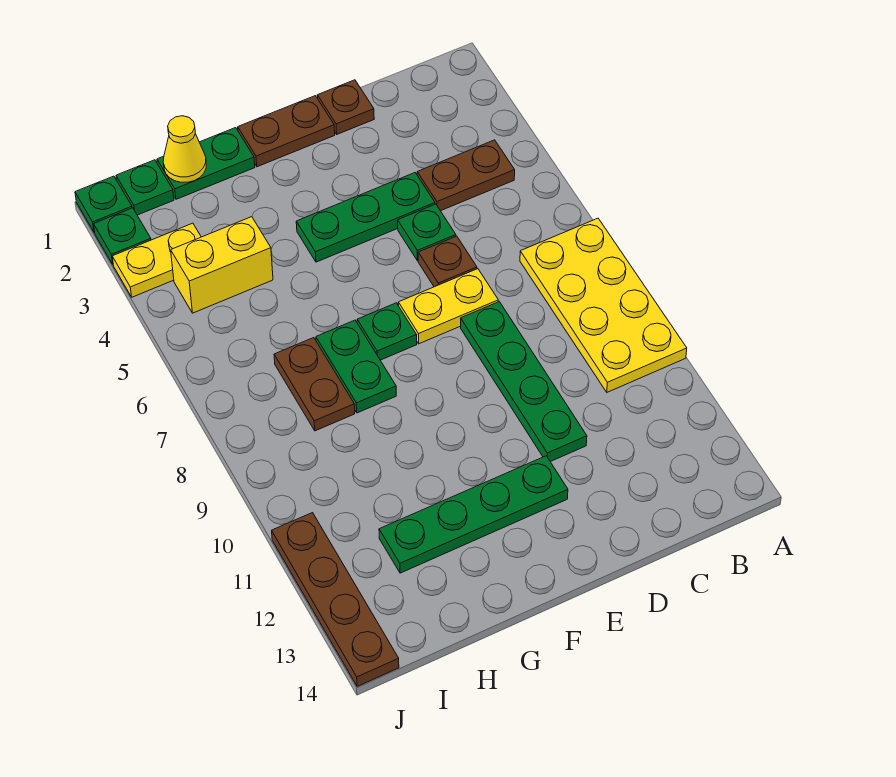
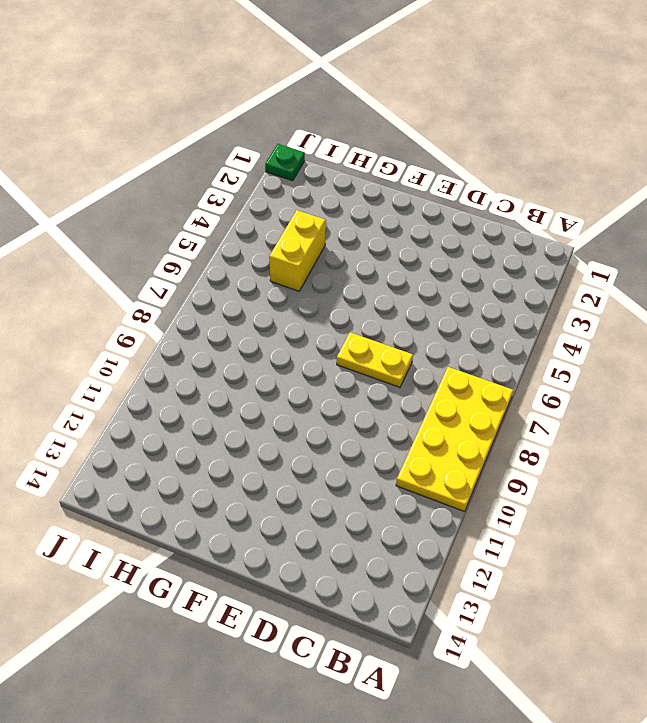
yellow 1x2 brick [269,210,326,291] -> yellow 1x2 brick turned to [171,217,273,313]
none -> brown 1x2 plate [417,140,515,211]
none -> brown 1x1 plate [317,80,374,134]
none -> green 1x3 plate [296,173,435,262]

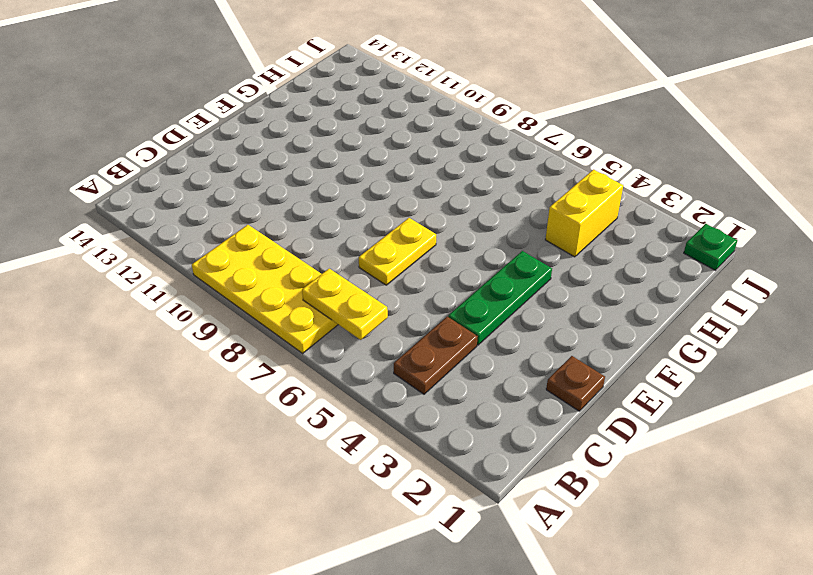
yellow 1x2 plate [302,269,388,340] -> yellow 1x2 plate turned to [112,223,201,297]
none -> green 1x1 plate [398,204,456,261]
none -> brown 1x1 plate [418,236,477,287]
none -> green 1x4 plate [461,302,587,462]

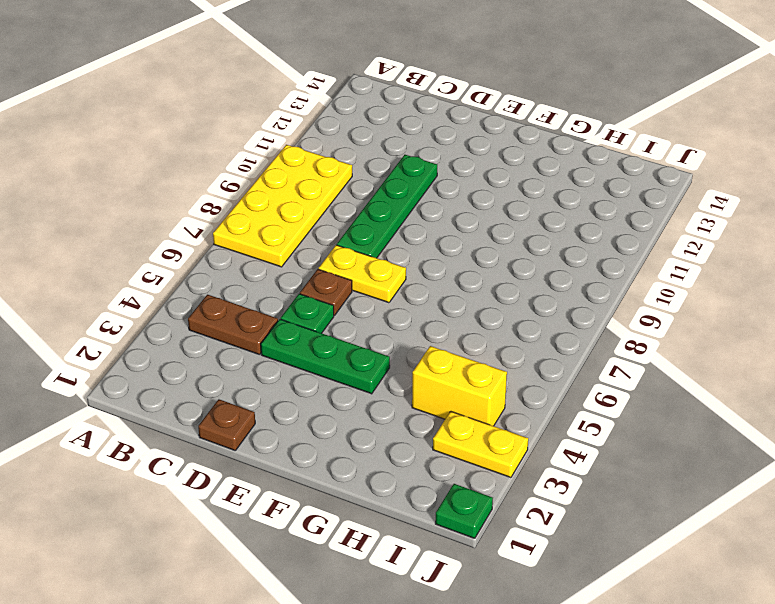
none -> brown 1x2 plate [238,96,335,167]
none -> green 1x4 plate [379,456,568,573]
none -> green 1x1 plate [357,303,417,360]

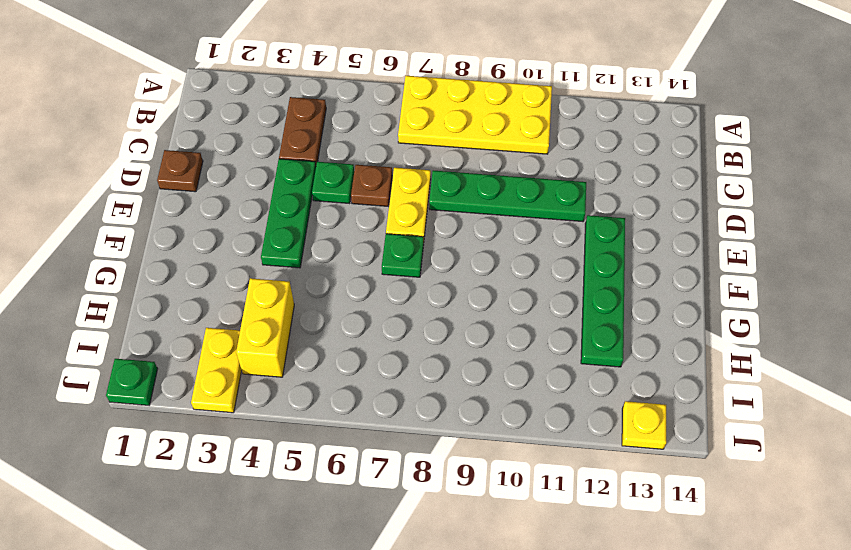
yellow 1x1 plate [622,401,666,449] -> brown 1x4 plate [272,513,399,686]
none -> brown 1x2 plate [238,96,335,167]
none -> green 1x2 plate [157,128,255,199]
none -> green 1x2 plate [316,320,396,413]

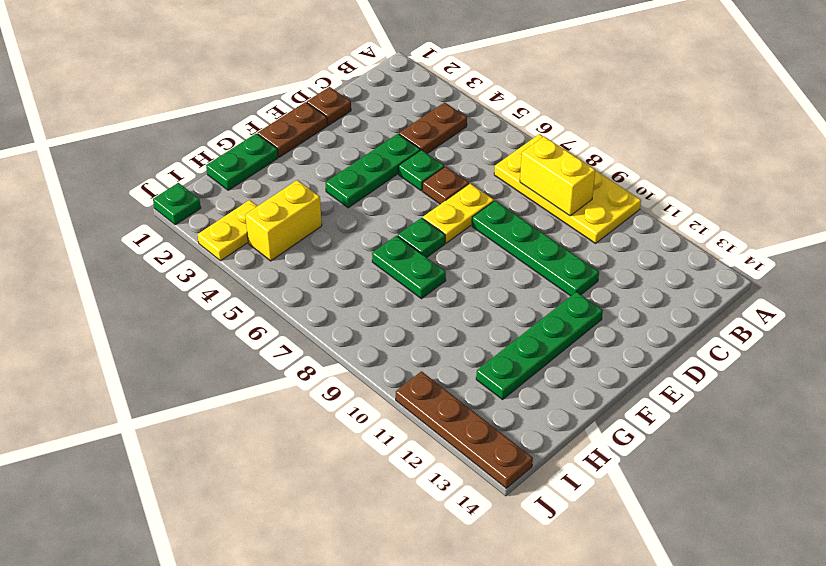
yellow 1x2 brick [520,137,595,216] -> none
none -> brown 1x2 plate [274,338,355,431]
none -> green 1x1 plate [116,160,174,215]
none -> green 1x1 plate [94,208,151,264]

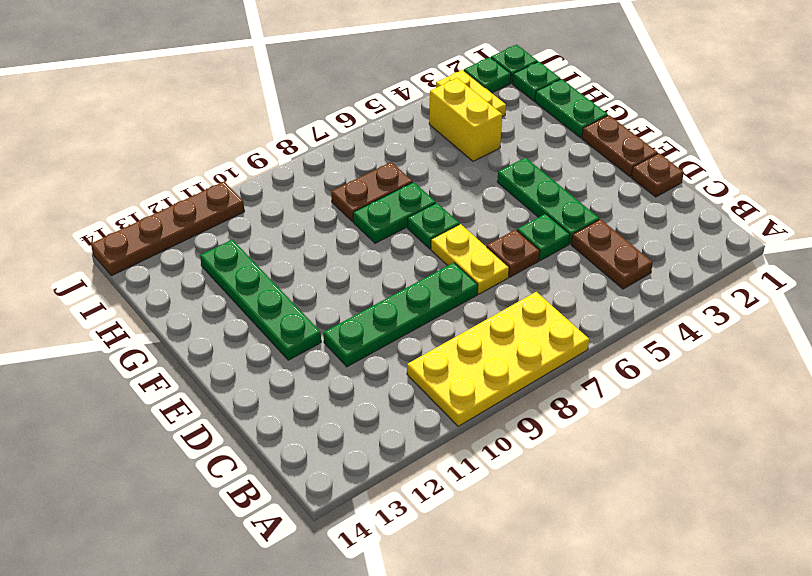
none -> yellow 1x1 cone [163,116,206,182]

